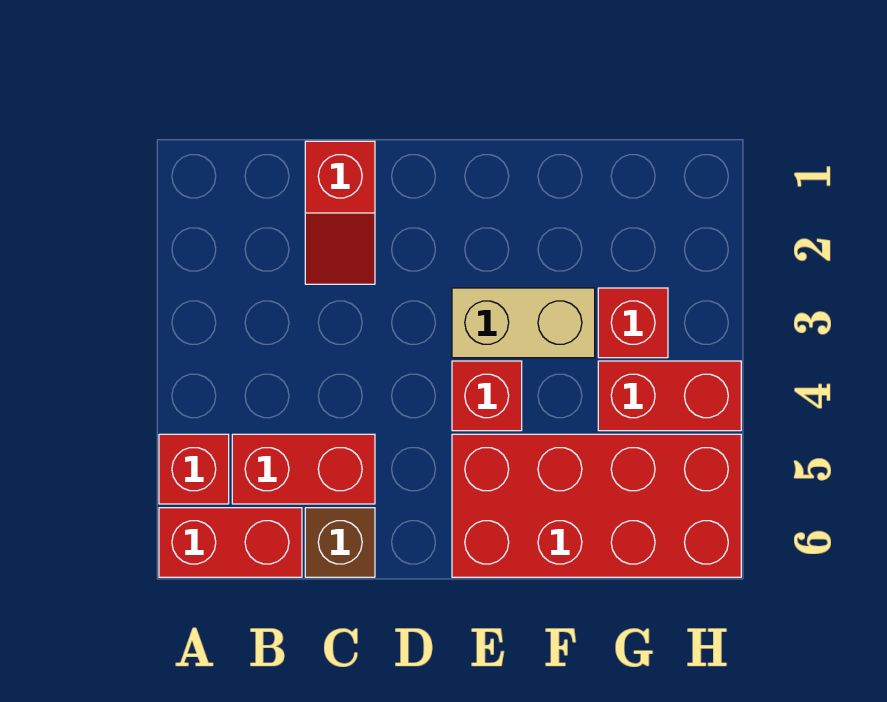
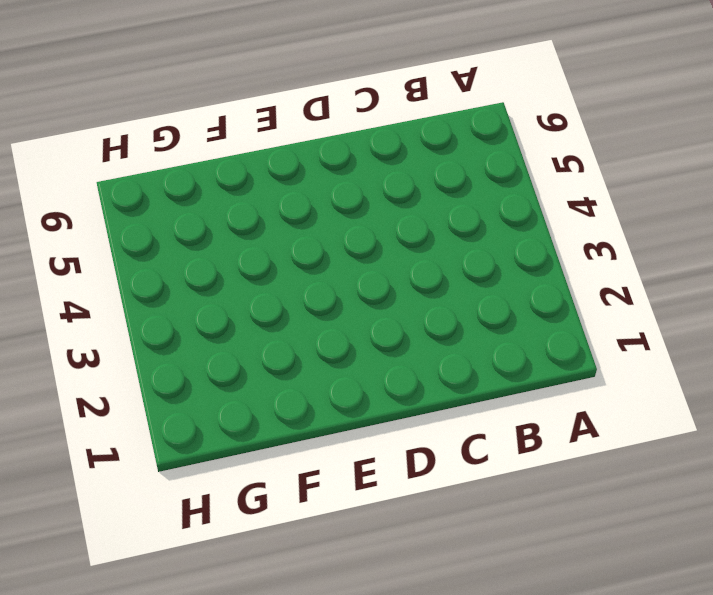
none -> red 1x1 brick [159,434,229,504]
none -> red 1x2 brick [159,508,302,577]

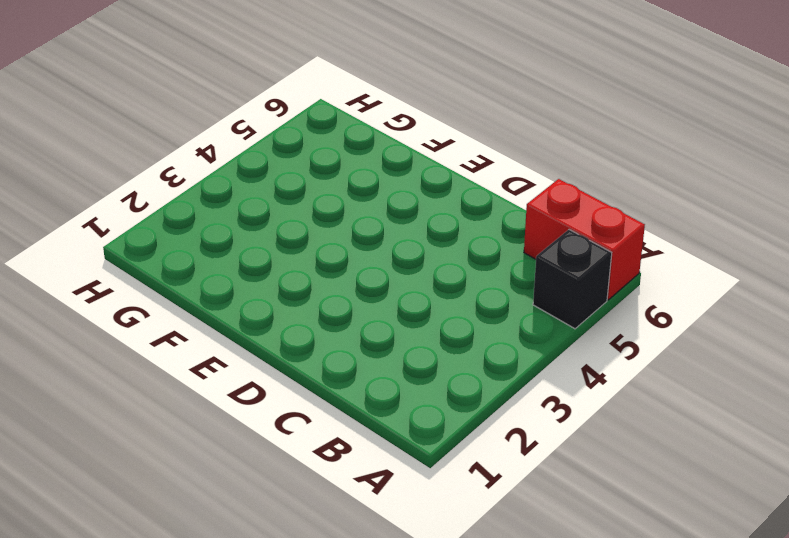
black 1x1 brick [533,230,612,329] -> red 1x1 brick [159,434,229,504]
none -> red 1x2 brick [232,434,375,504]
none -> red 1x2 slope [305,141,375,284]

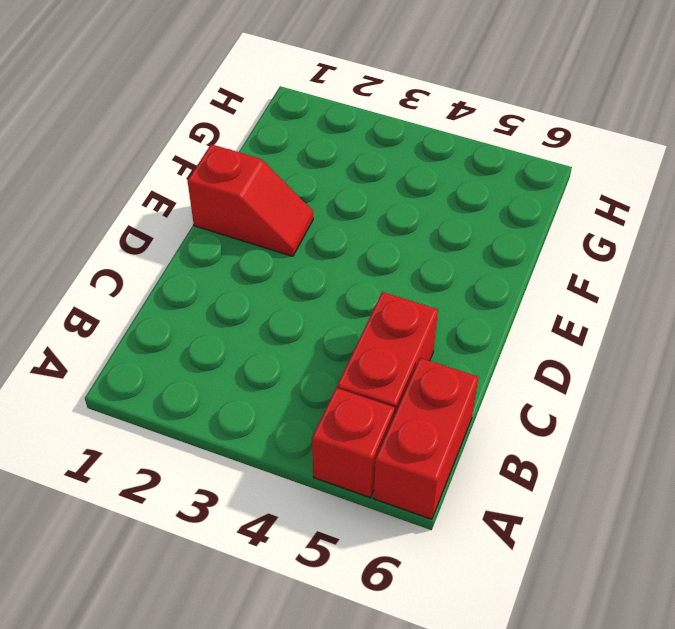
red 1x2 slope [188,144,313,256] -> red 1x2 slope moved to [305,141,375,284]
none -> brown 1x1 brick [305,508,375,577]
none -> tan 1x2 brick [452,288,595,358]

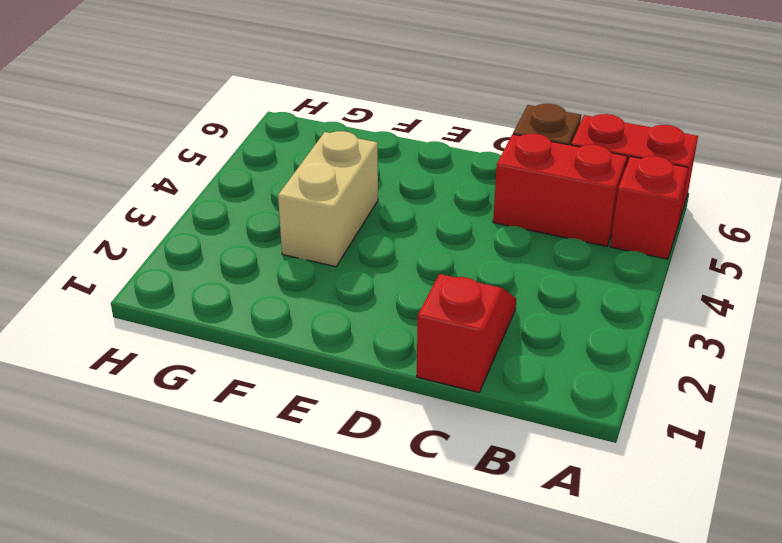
tan 1x2 brick [278,131,378,267] -> tan 1x2 brick turned to [452,288,595,358]
none -> red 1x1 brick [452,361,522,431]
none -> red 2x4 brick [452,434,741,577]

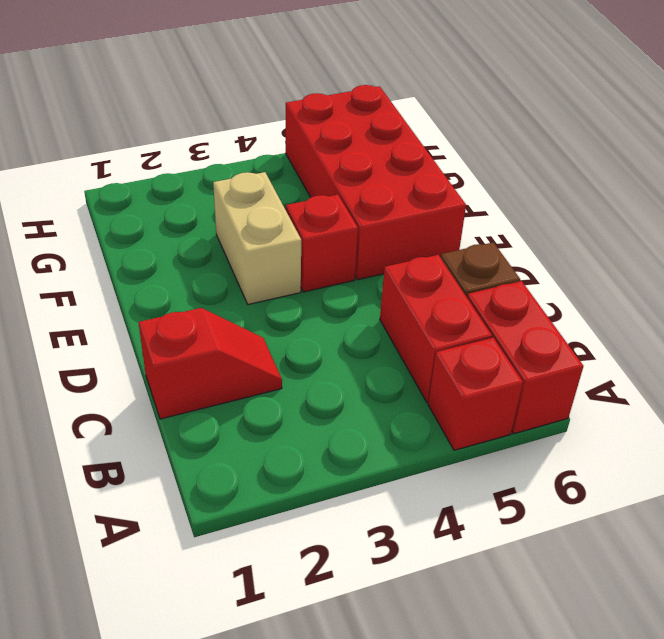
none -> red 1x1 brick [598,288,668,358]
none -> red 1x2 brick [598,361,741,431]

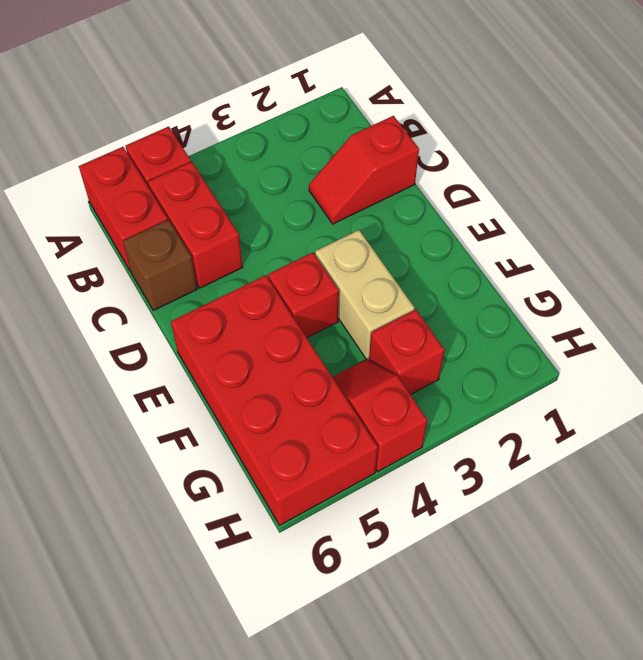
red 1x2 slope [333,359,427,472] -> red 1x2 brick [598,361,741,431]

